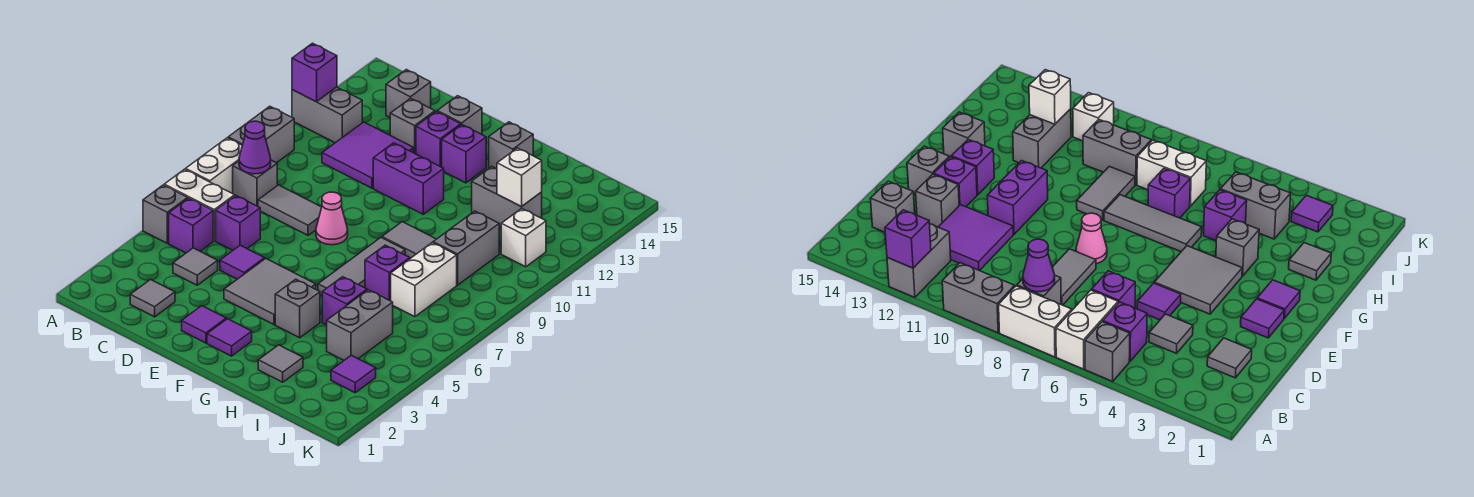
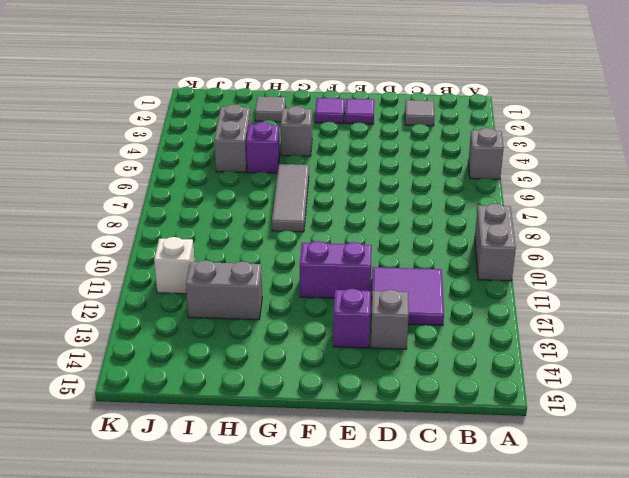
none -> white 1x2 brick [164,169,235,241]
none -> white 1x2 brick [186,138,242,193]
none -> grey 1x2 brick [292,87,362,143]
none -> purple 1x1 brick [169,198,213,253]

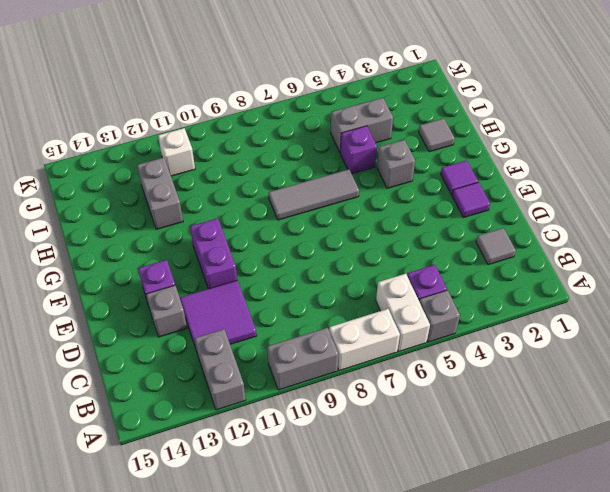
none -> grey 1x1 brick [233,160,277,206]
none -> grey 1x1 tile [173,248,218,285]
none -> purple 1x1 brick [216,196,260,250]
none -> grey 1x2 tile [258,185,322,235]

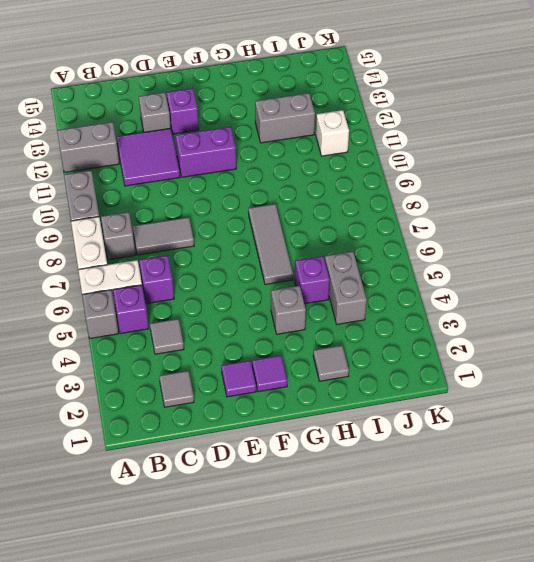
none -> grey 1x1 brick [386,70,431,117]
none -> purple 1x1 tile [220,245,265,279]
none -> grey 2x2 tile [224,259,316,325]
none -> pink 1x1 cone [316,192,348,245]

